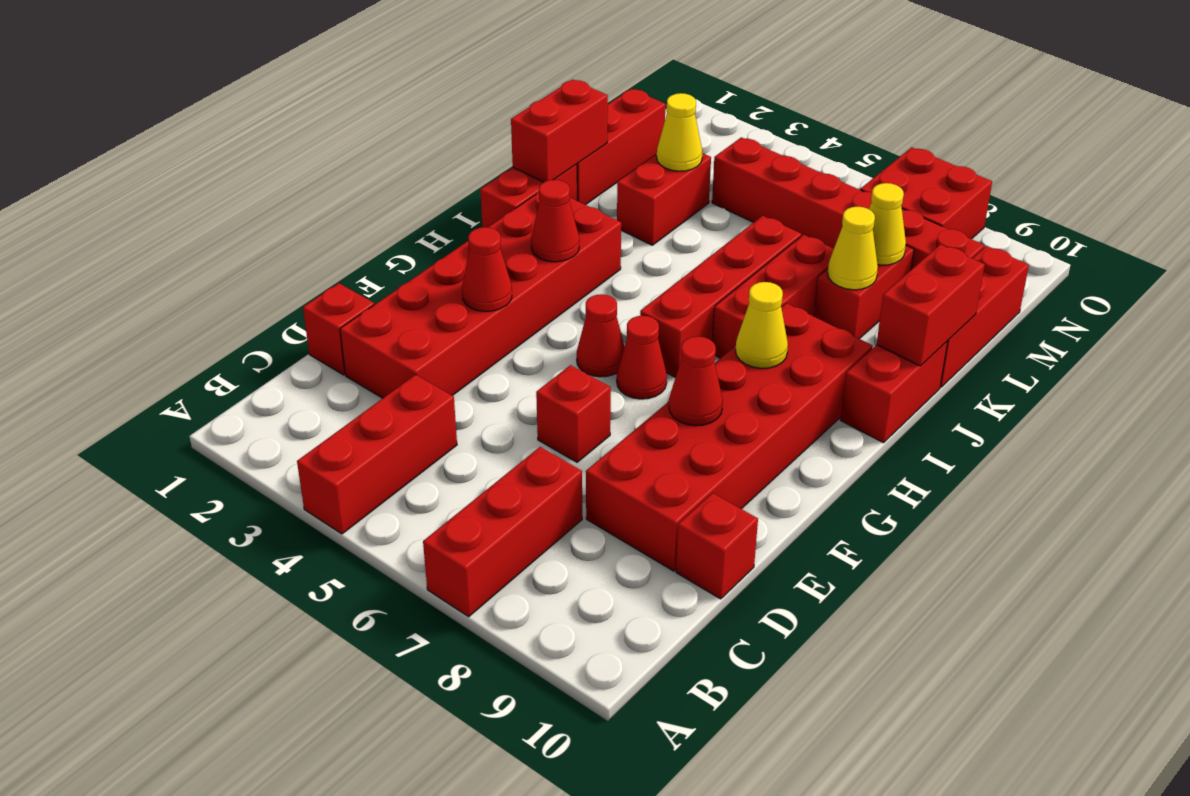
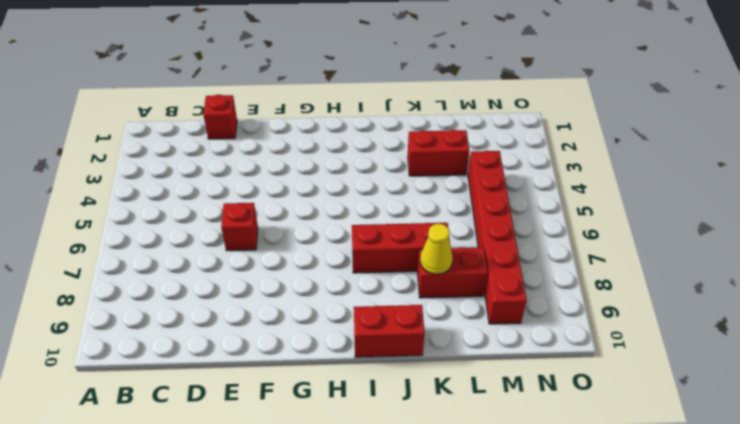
none -> red 1x3 brick [297,375,457,534]
none -> red 1x3 brick [423,447,582,617]
none -> red 2x6 brick [340,192,621,398]

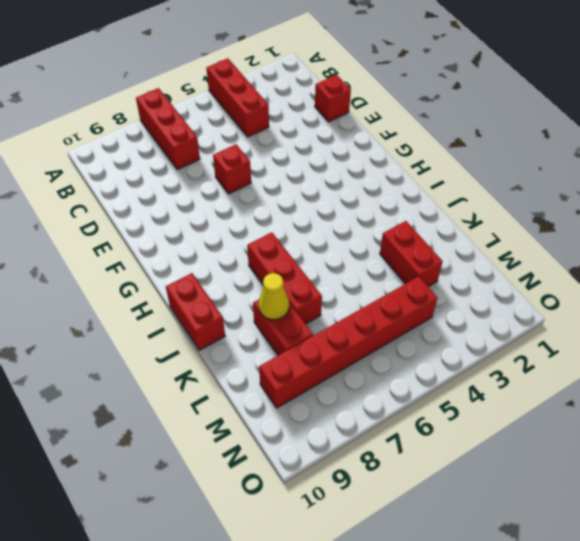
none -> red 2x6 brick [340,192,621,398]
none -> red 2x6 brick [586,303,873,571]
none -> red 1x1 brick [676,493,758,599]

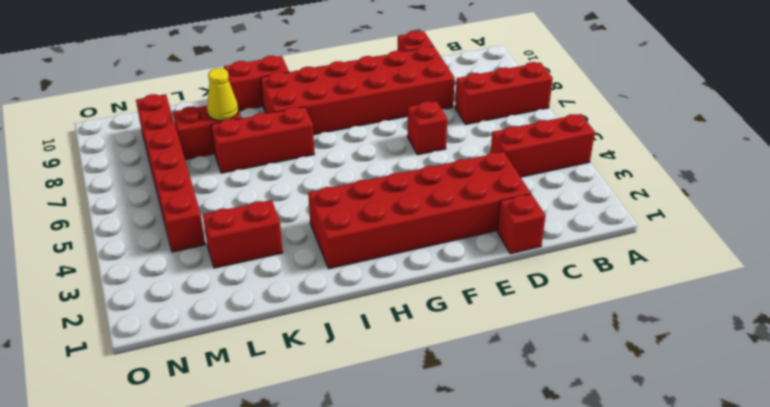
none -> red 1x1 cone [577,294,625,377]
none -> red 1x1 cone [617,316,667,399]
none -> red 1x4 brick [640,216,801,377]

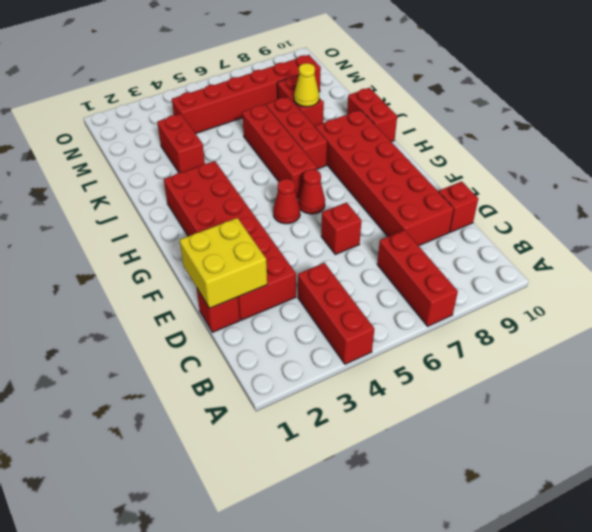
yellow 2x2 brick [180,218,267,308] -> none
none -> red 1x2 brick [480,164,577,228]
none -> red 1x3 brick [577,89,665,205]
none -> red 1x3 brick [940,246,1029,387]

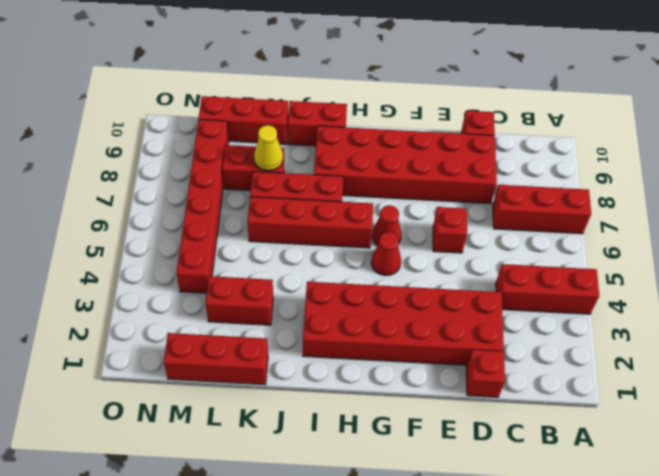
none -> red 1x2 brick [480,164,577,228]
none -> red 2x2 brick [860,147,992,239]
none -> red 1x1 cone [462,227,512,311]

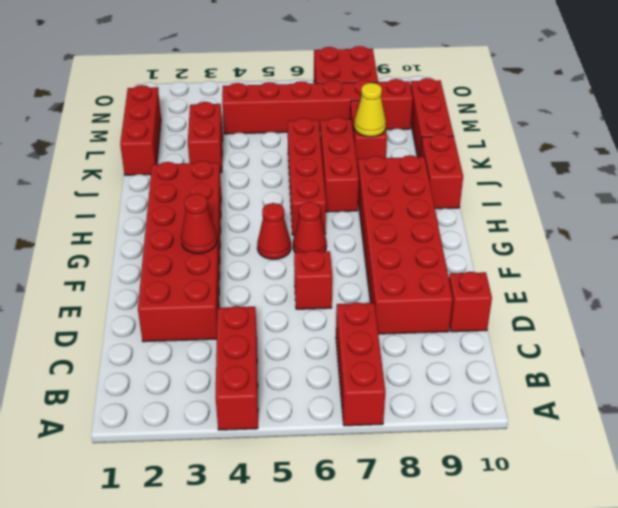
none -> red 1x1 brick [303,283,374,375]
none -> red 1x2 brick [480,164,577,228]
none -> red 1x1 cone [669,336,723,426]

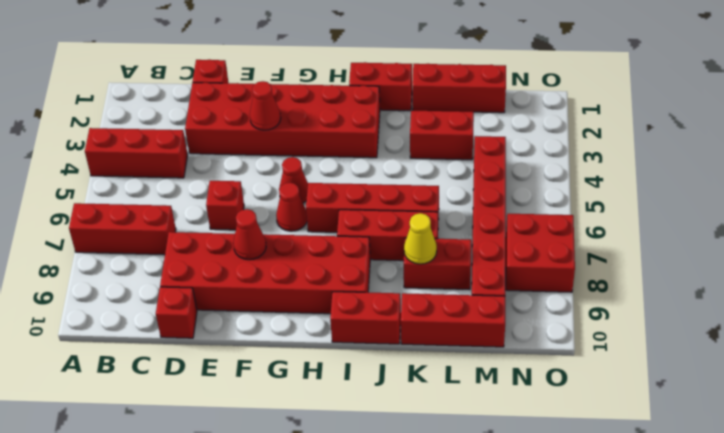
none -> red 1x1 cone [531,180,579,262]
none -> yellow 1x1 cone [736,282,788,369]
none -> red 1x2 brick [511,79,608,182]

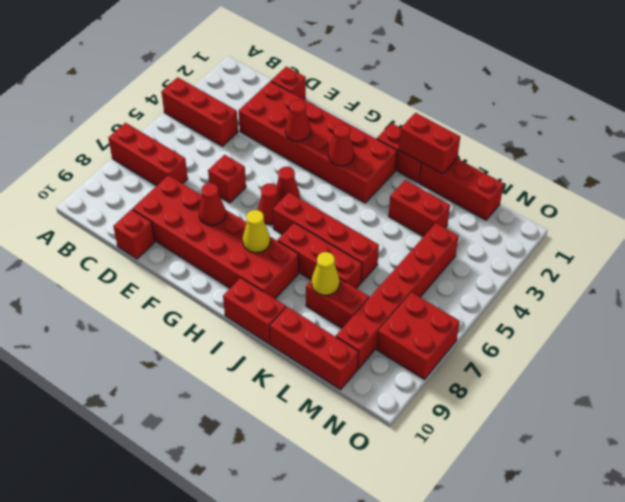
none -> red 1x2 brick [877,244,985,366]
none -> yellow 1x1 cone [657,93,702,171]
none -> yellow 1x1 cone [869,183,906,265]

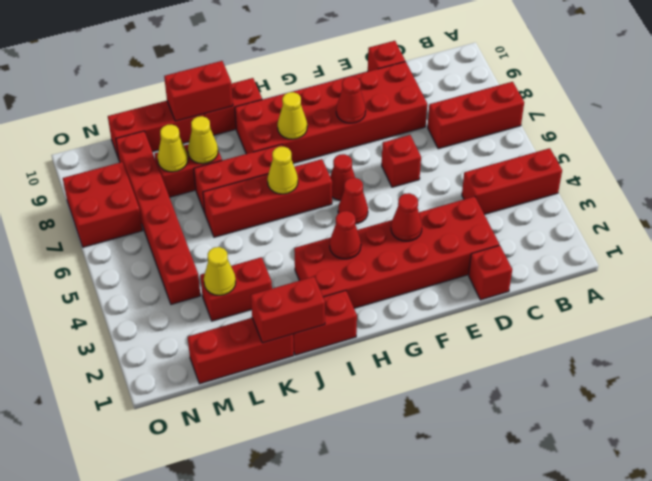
yellow 1x1 cone [267,147,298,194] -> none

